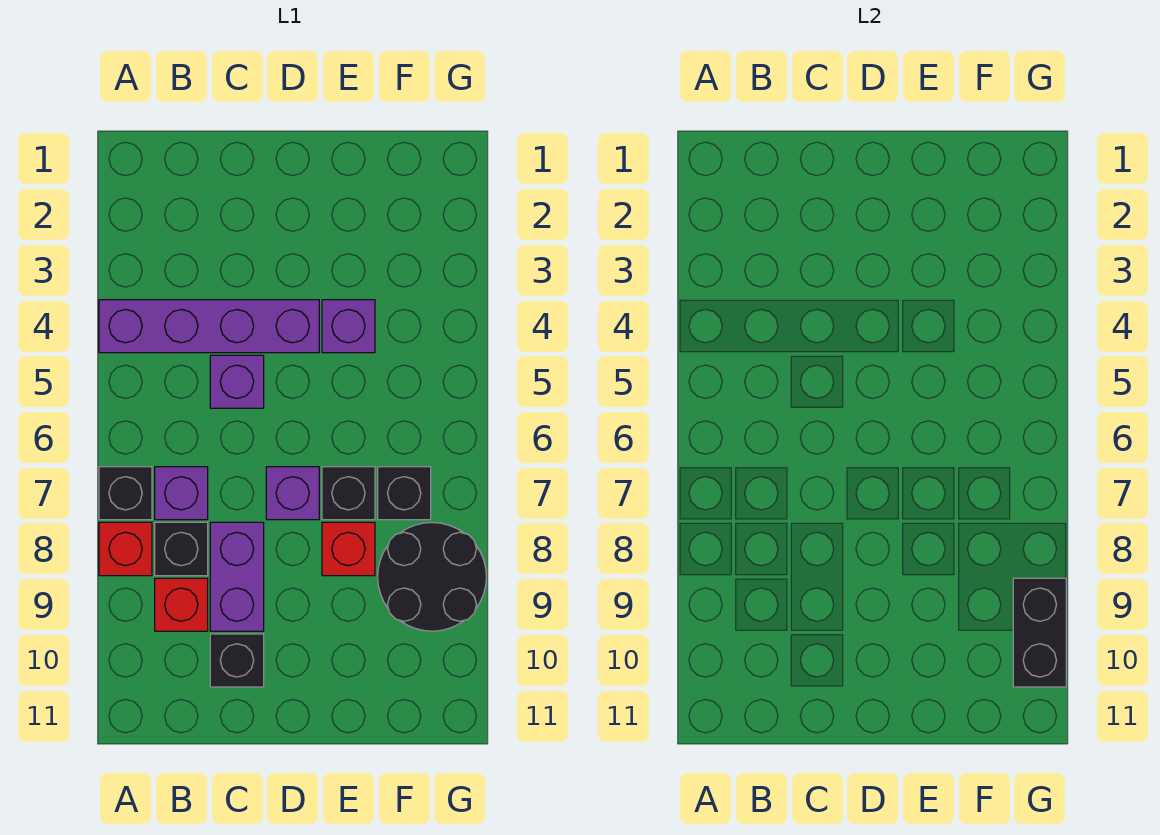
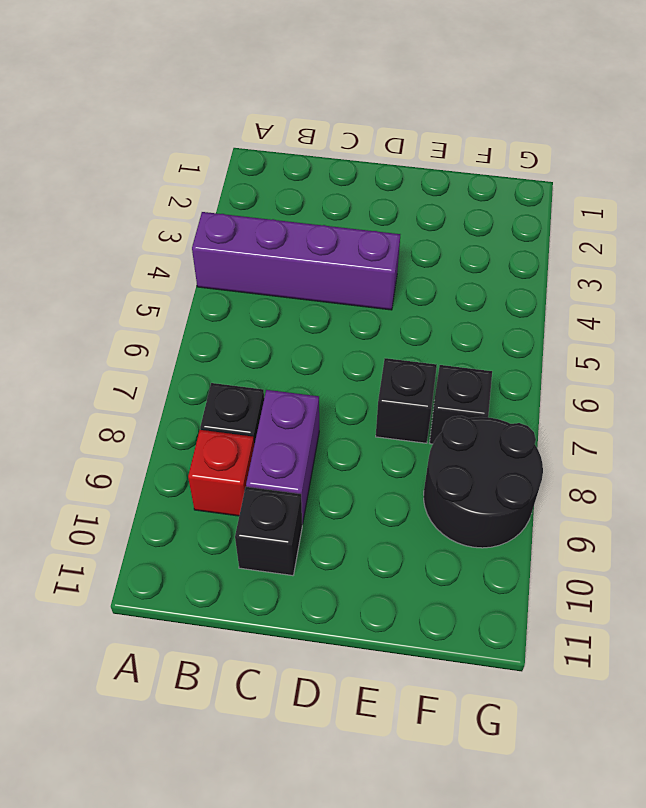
none -> black 1x1 brick [99,467,152,520]
none -> red 1x1 brick [99,522,152,576]
none -> purple 1x1 brick [155,467,208,520]

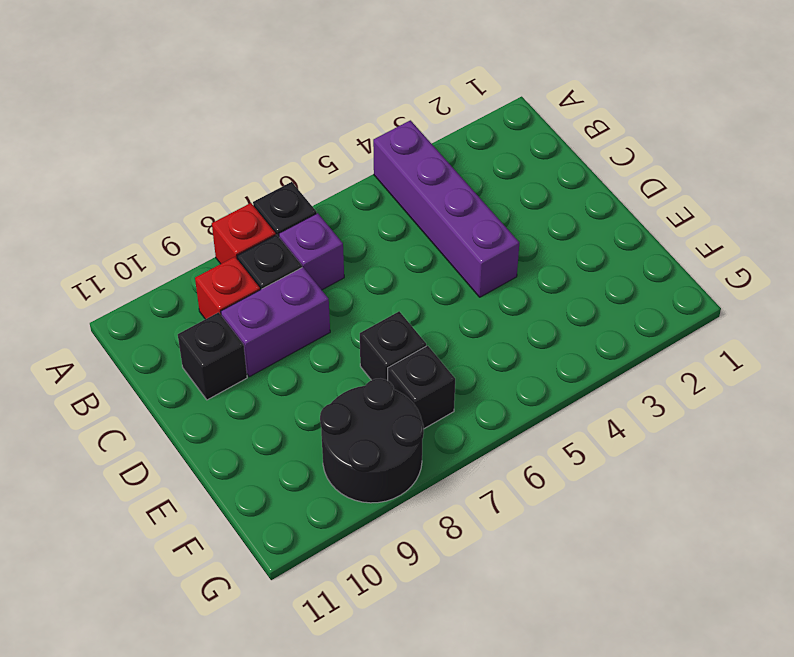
none -> purple 1x1 brick [210,355,264,408]
none -> purple 1x1 brick [266,467,319,520]
none -> purple 1x1 brick [322,300,375,353]

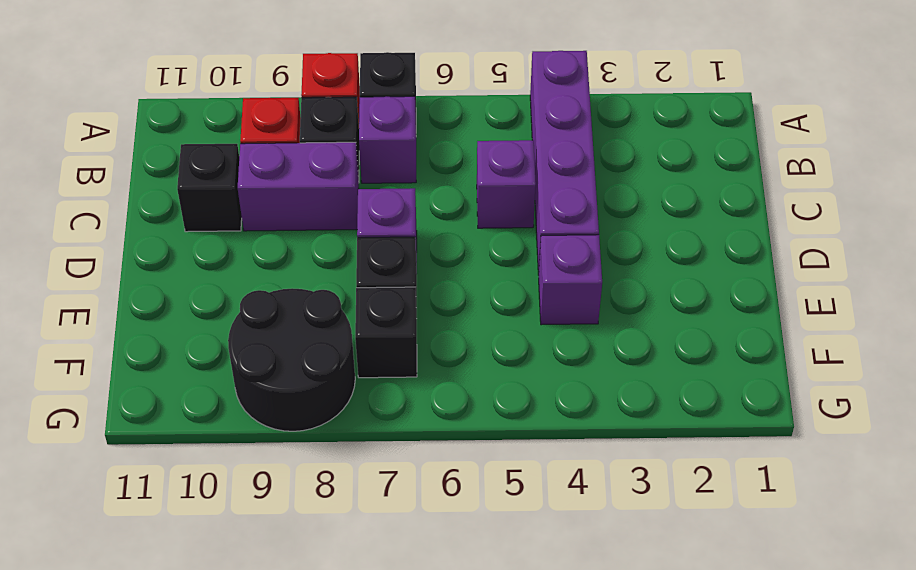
none -> red 1x1 brick [322,522,375,576]
none -> black 1x2 brick [1013,578,1066,687]

